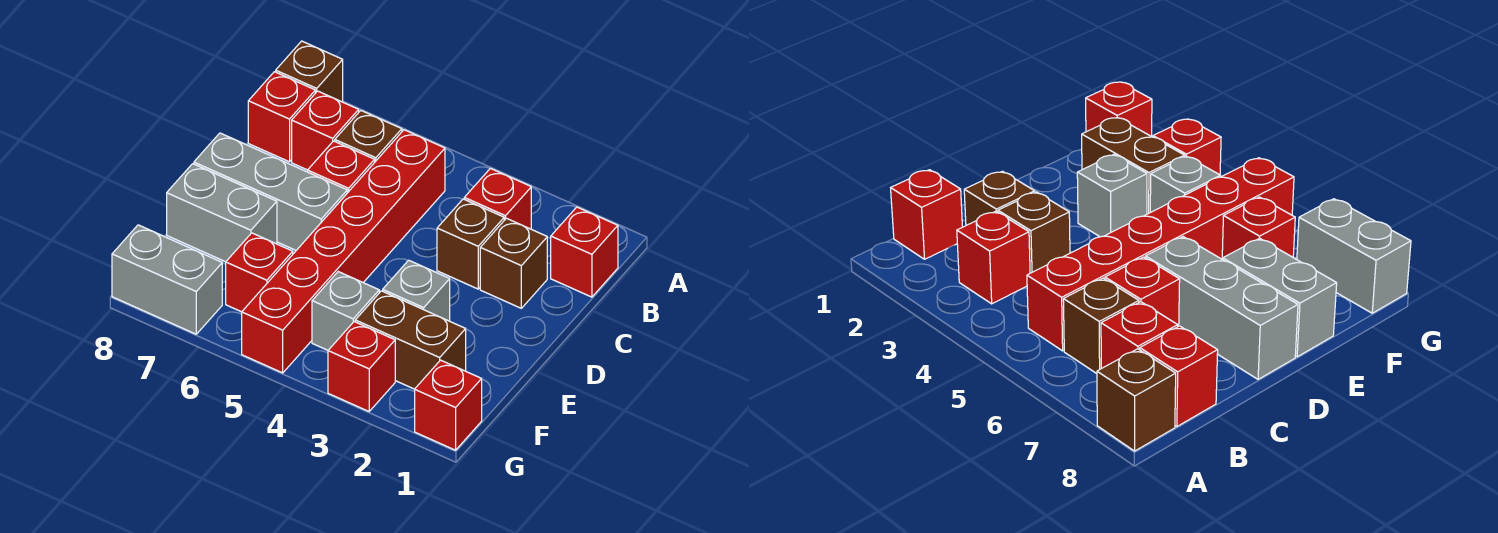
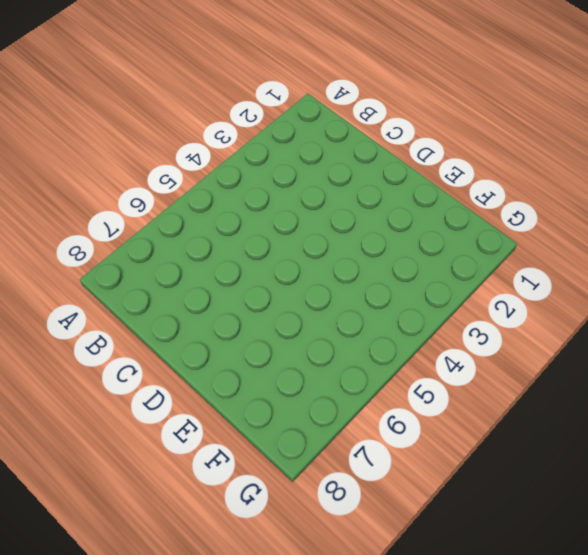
none -> brown 1x1 brick [276,41,343,102]
none -> red 1x1 brick [551,207,618,297]
none -> red 1x1 brick [464,168,531,229]

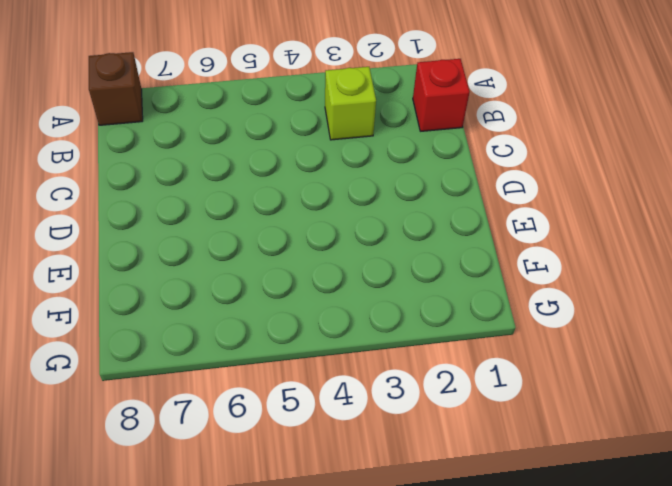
lime 1x1 brick [325,67,376,140] -> red 1x1 brick [464,168,531,229]
none -> red 1x6 brick [242,130,445,373]
none -> brown 1x1 brick [335,111,402,162]
none -> red 1x1 brick [292,91,359,170]

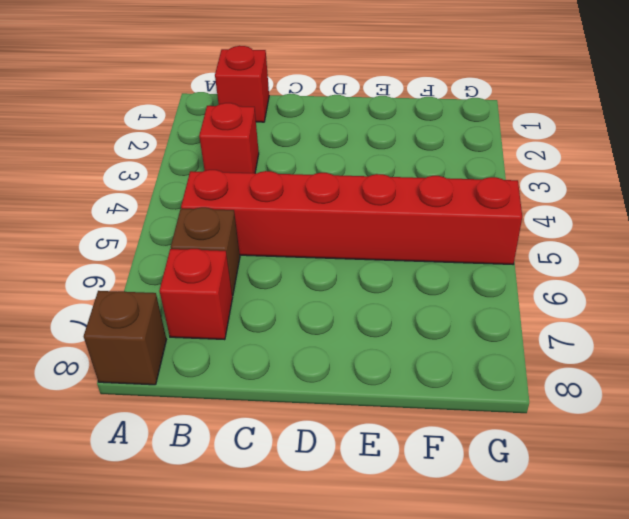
none -> red 1x1 brick [248,72,315,162]
none -> brown 1x1 brick [480,218,547,308]
none -> brown 1x1 brick [437,199,504,289]

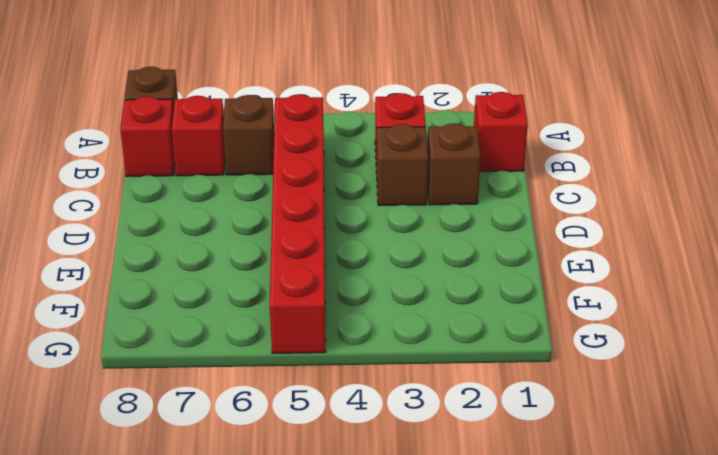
none -> red 1x1 brick [308,141,375,193]
none -> grey 1x3 brick [194,133,347,250]
none -> grey 1x1 brick [383,260,450,321]

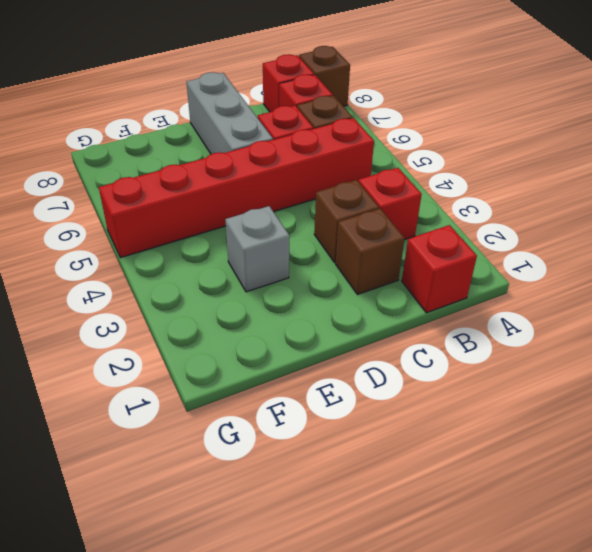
none -> grey 1x2 brick [167,164,277,262]
none -> brown 1x2 brick [355,291,466,389]
none -> grey 1x1 brick [312,272,379,350]

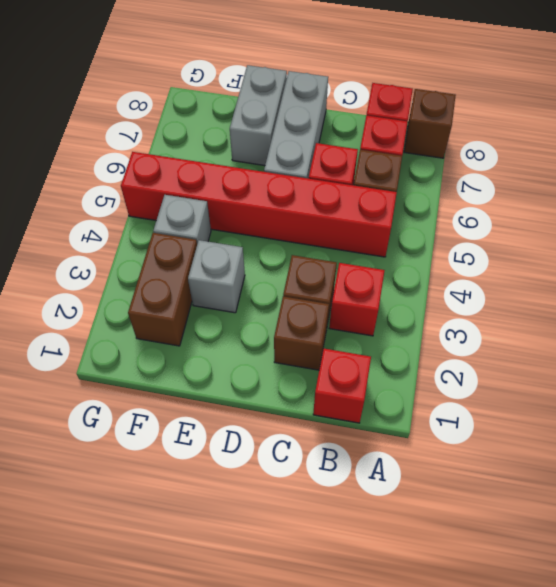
none -> red 1x1 brick [226,233,293,312]
none -> red 1x1 brick [415,360,482,450]
none -> red 1x1 brick [328,322,395,411]

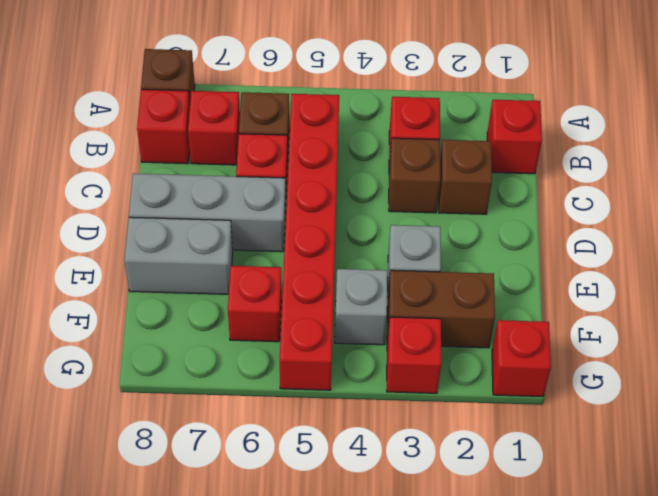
none -> grey 1x2 brick [112,225,222,334]

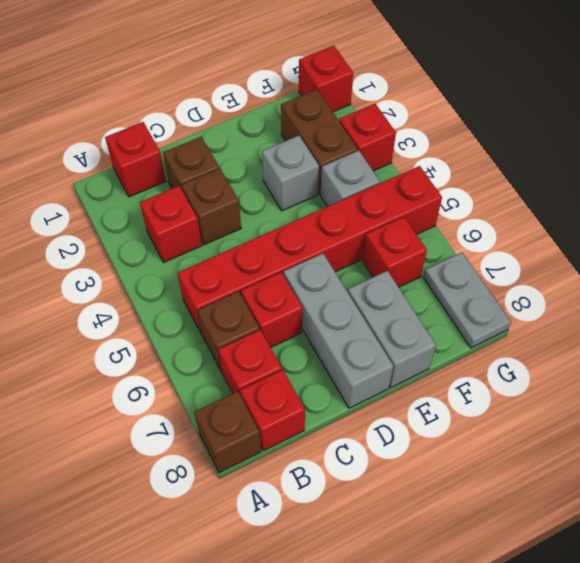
grey 1x2 plate [424,253,511,348] -> grey 1x2 brick [112,225,222,334]

